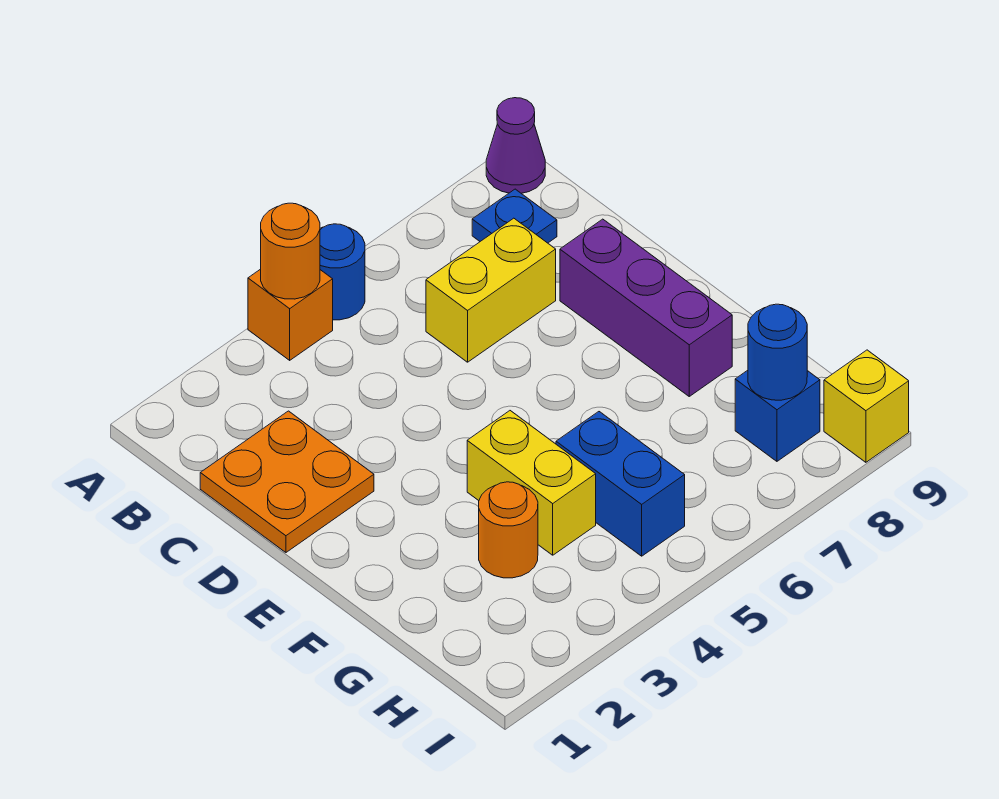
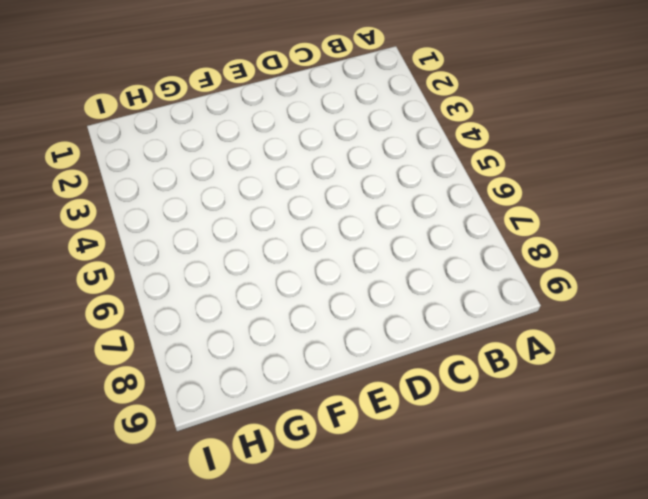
none -> orange 1x1 brick [248,269,333,360]
none -> blue 1x1 round brick [320,224,365,320]
none -> purple 1x1 cone [486,98,545,193]

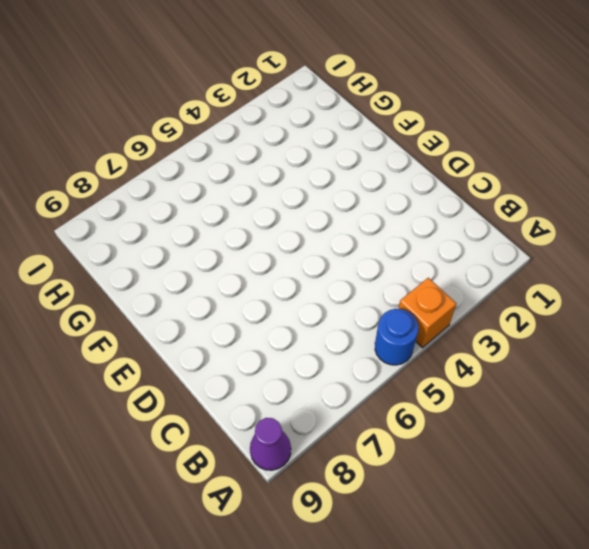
none -> blue 1x1 plate [472,189,557,243]
none -> orange 2x2 plate [200,411,374,552]
none -> yellow 1x2 brick [426,218,556,362]

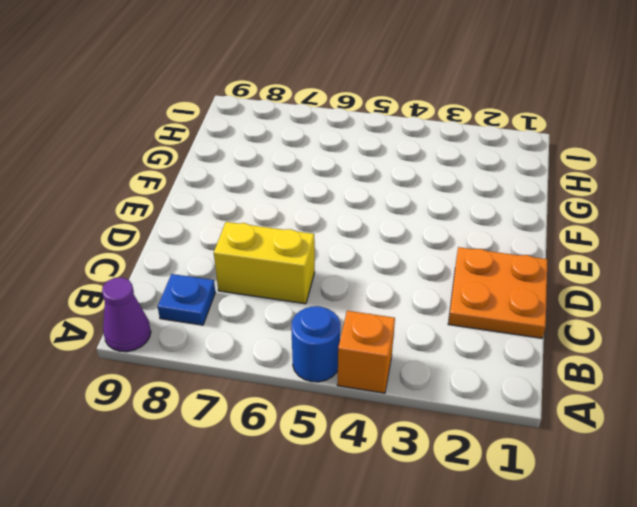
none -> purple 1x3 brick [560,219,732,396]
none -> yellow 1x2 brick [467,411,596,555]
none -> orange 1x1 round brick [479,482,538,578]

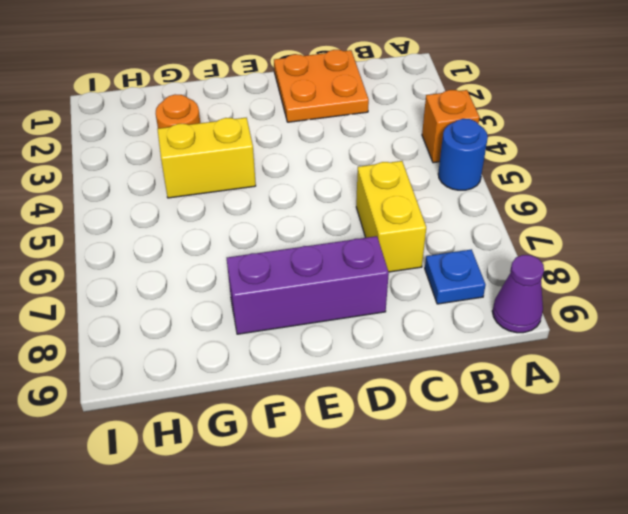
none -> blue 1x2 brick [556,412,685,556]
none -> blue 1x1 brick [735,370,820,461]
none -> yellow 1x1 brick [824,350,909,462]

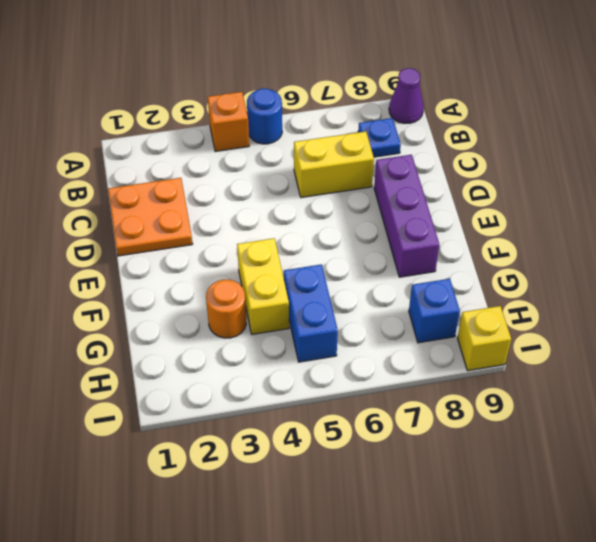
none -> orange 1x1 round brick [261,203,320,299]
none -> blue 1x1 round brick [748,304,807,400]

